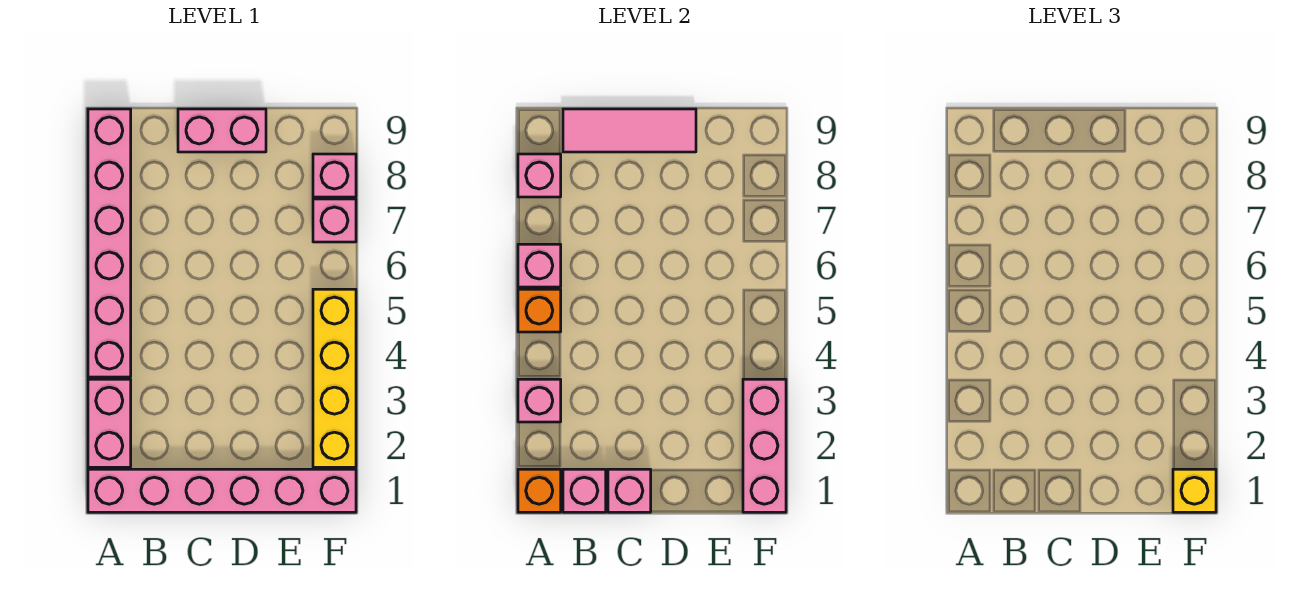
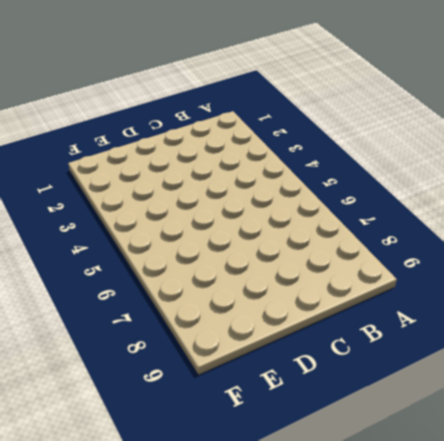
none -> pink 1x6 brick [88,469,356,512]
none -> pink 1x2 brick [88,379,131,467]
none -> pink 1x6 brick [88,109,131,377]

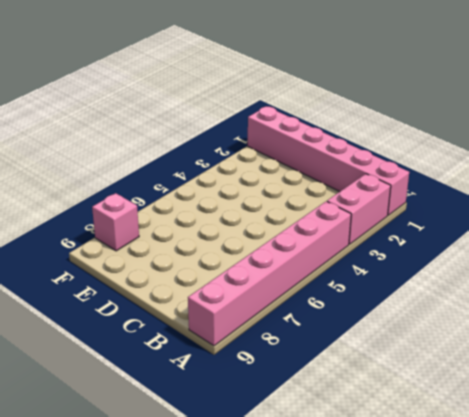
none -> pink 1x2 brick [178,109,266,152]
none -> yellow 1x4 brick [313,289,356,467]
none -> pink 1x1 brick [313,199,356,242]

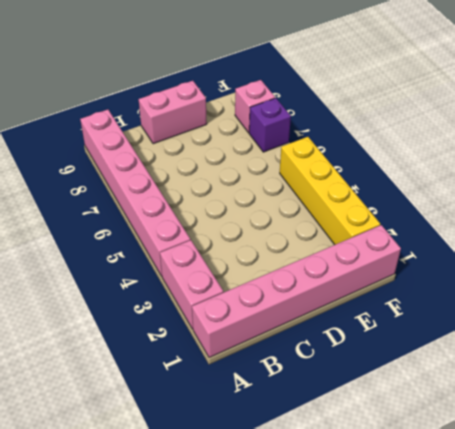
purple 1x1 brick [249,98,291,152] -> pink 1x1 brick [313,199,356,242]
none -> orange 1x1 brick [518,469,561,512]
none -> pink 1x1 brick [518,379,561,422]
none -> orange 1x1 brick [518,289,561,332]

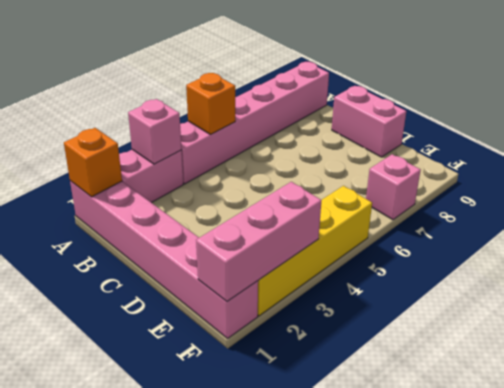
none -> pink 1x1 brick [313,154,356,197]
none -> pink 1x1 brick [518,244,561,287]
none -> pink 1x1 brick [518,154,561,197]

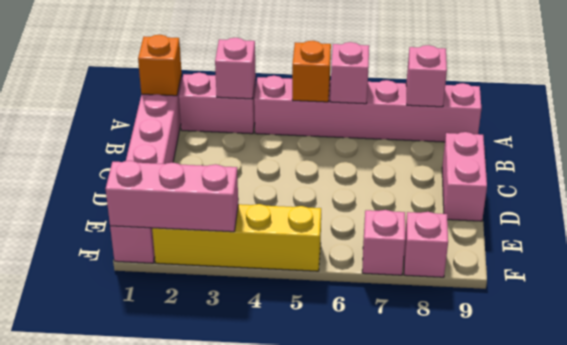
none -> pink 1x1 brick [563,469,606,512]
none -> pink 1x3 tile [563,109,696,152]
none -> pink 1x1 brick [608,469,651,512]

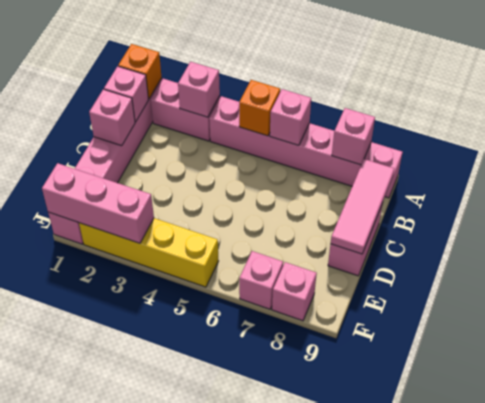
none -> yellow 1x1 brick [1173,469,1216,512]

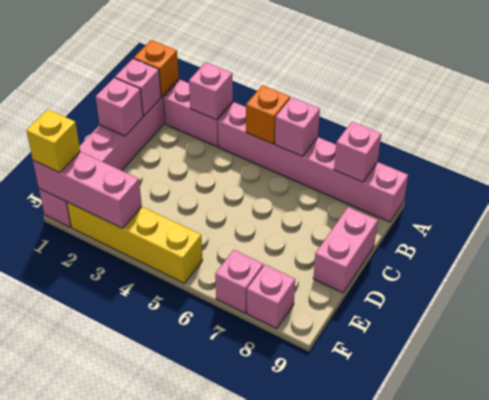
none -> pink 1x3 tile [563,109,696,152]

